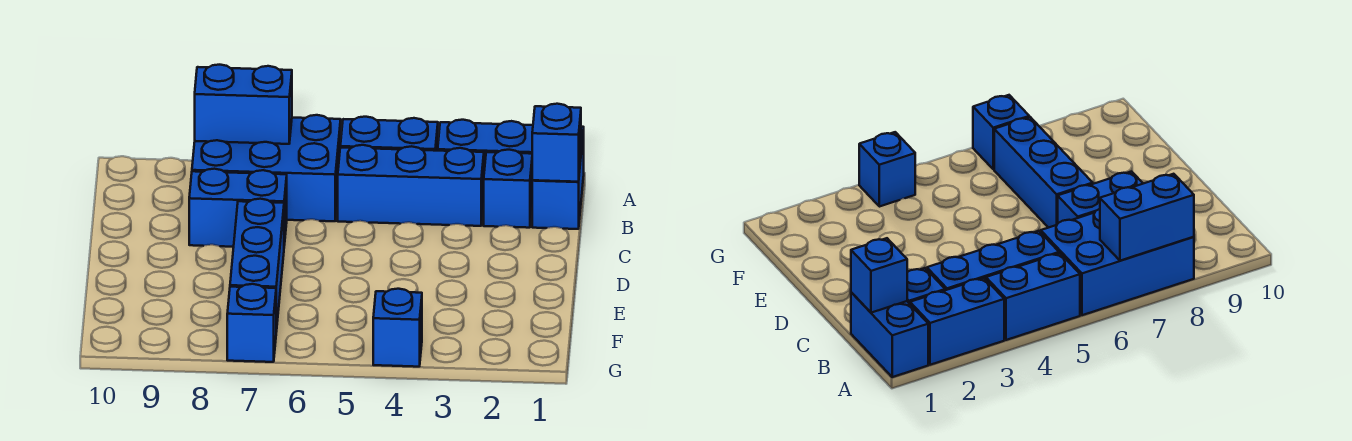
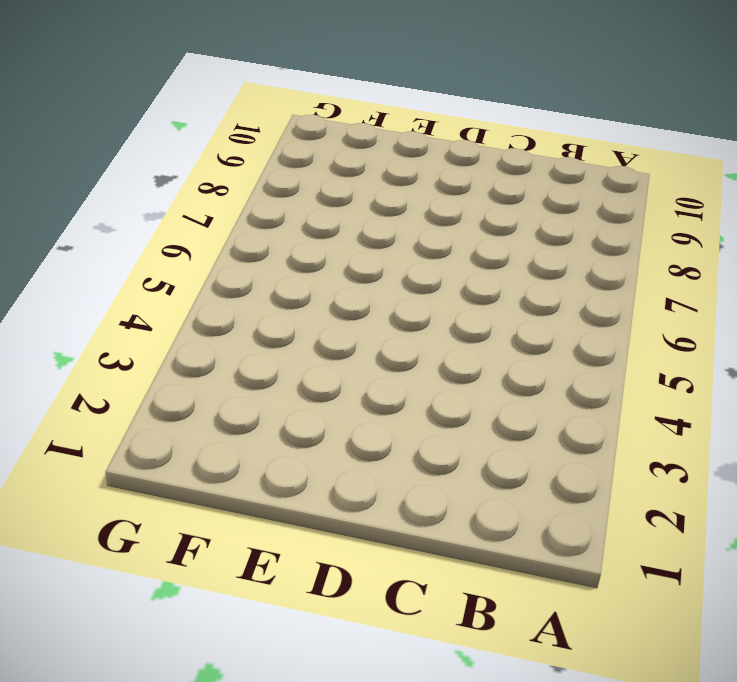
none -> blue 1x2 brick [532,127,584,229]
none -> blue 1x2 brick [438,120,533,171]
none -> blue 1x2 brick [340,117,438,151]

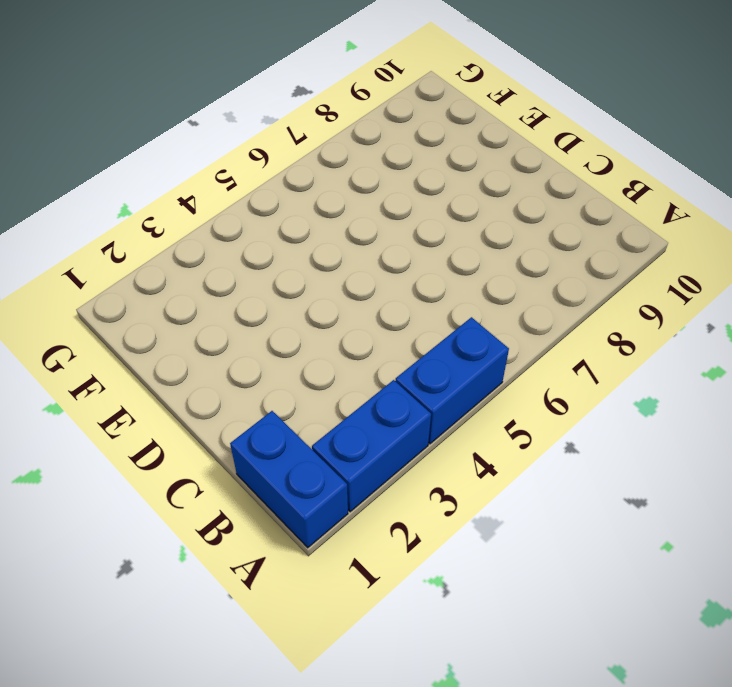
none -> blue 2x3 brick [192,115,341,221]
none -> blue 1x1 brick [484,150,533,228]
none -> blue 1x3 brick [338,145,484,226]

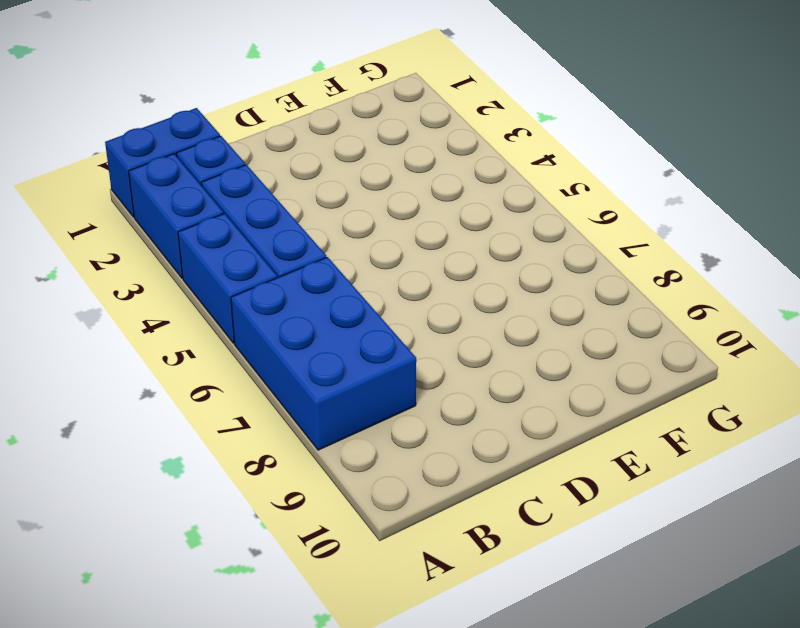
none -> blue 1x2 brick [189,169,287,247]
none -> blue 1x3 brick [230,199,284,332]
none -> blue 1x1 brick [373,289,422,367]

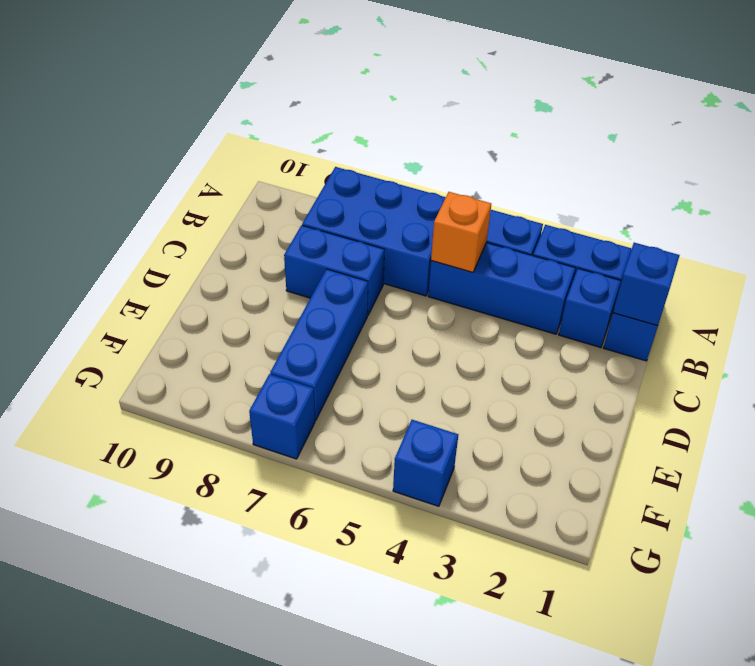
orange 1x1 brick [431,192,491,272] -> none
none -> blue 1x2 brick [195,65,292,144]

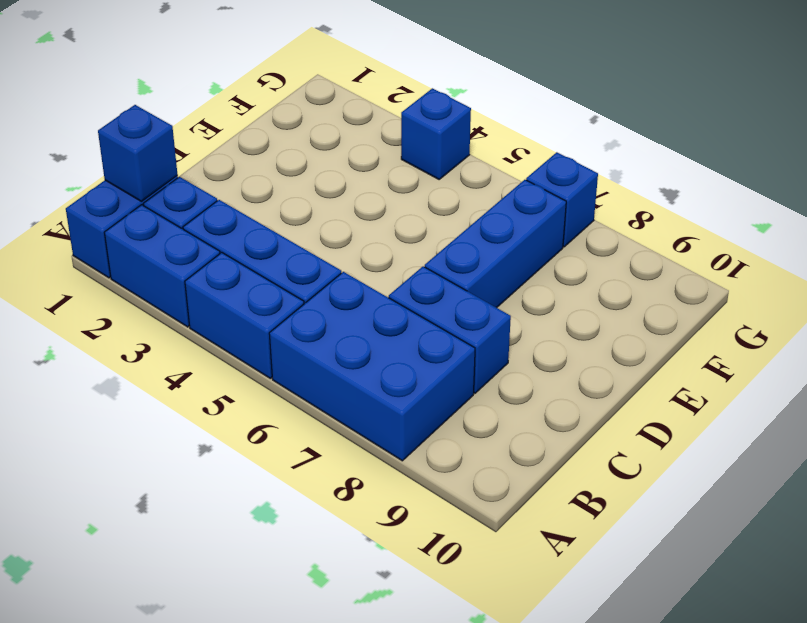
none -> blue 1x2 brick [195,65,292,144]

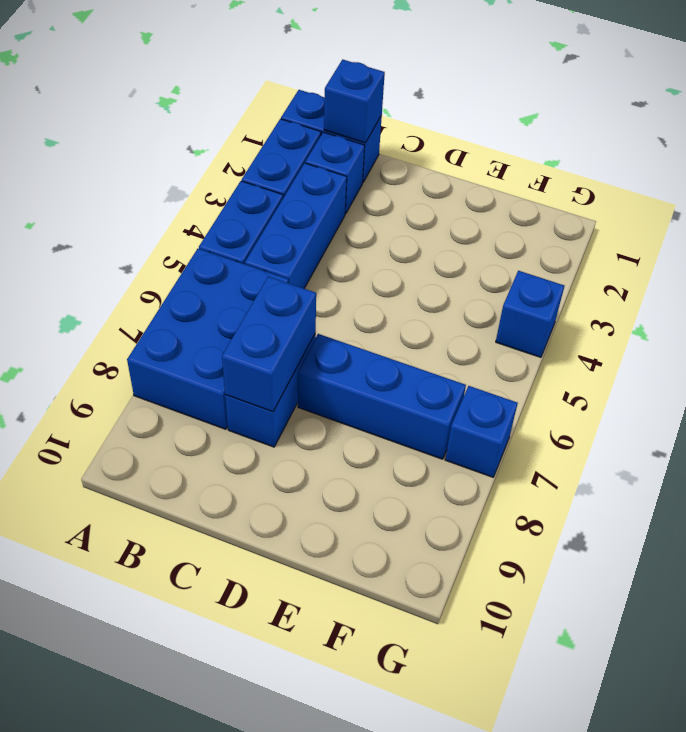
blue 1x2 brick [222,277,316,412] -> blue 1x2 brick moved to [195,65,292,144]

